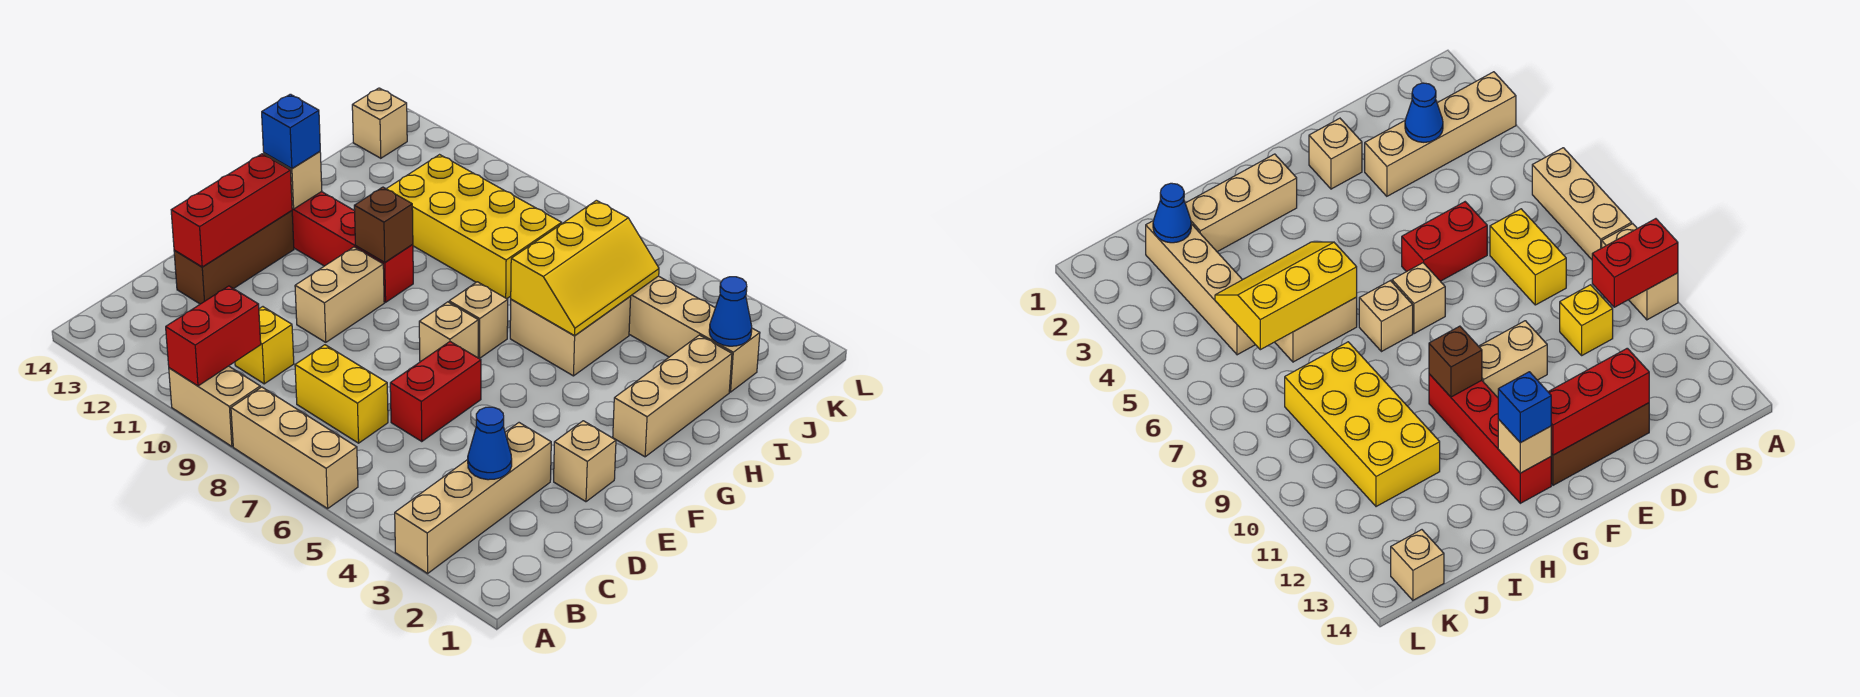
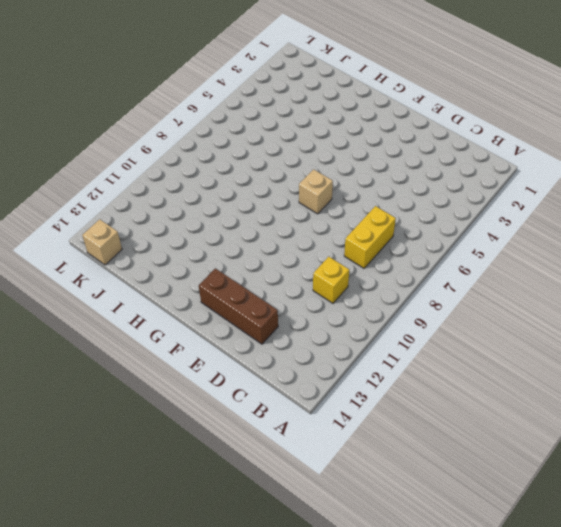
none -> tan 1x4 brick [395,423,551,573]
none -> tan 1x3 brick [231,387,358,509]
none -> tan 1x2 brick [169,366,260,446]

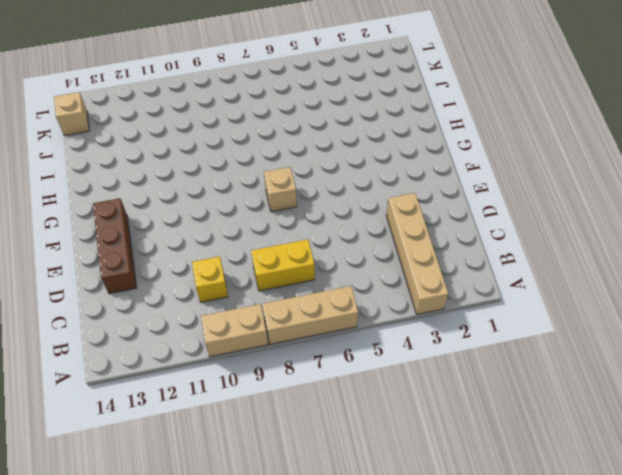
none -> red 1x2 brick [390,342,481,442]
none -> tan 1x1 brick [554,421,616,502]
none -> tan 1x2 brick [295,247,384,342]

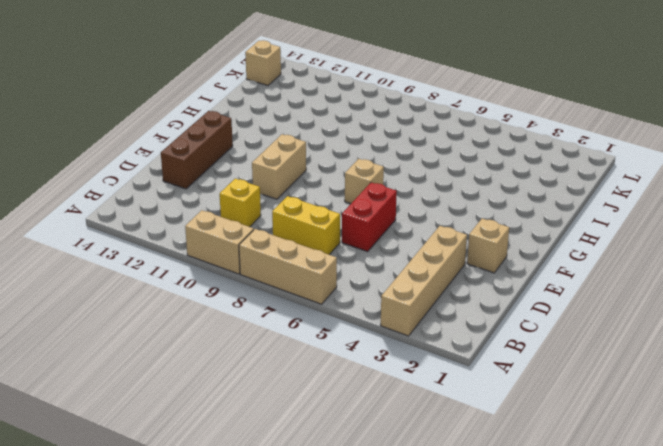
none -> tan 1x3 brick [613,335,732,457]
none -> tan 1x1 brick [449,282,508,358]
none -> red 1x4 brick [292,192,413,302]

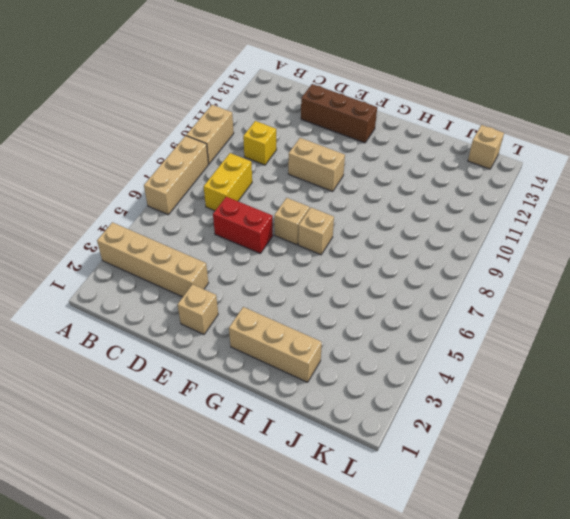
none -> red 1x4 brick [292,192,413,302]
none -> tan 2x2 brick [510,297,631,376]
none -> yellow 2x4 brick [387,155,562,299]

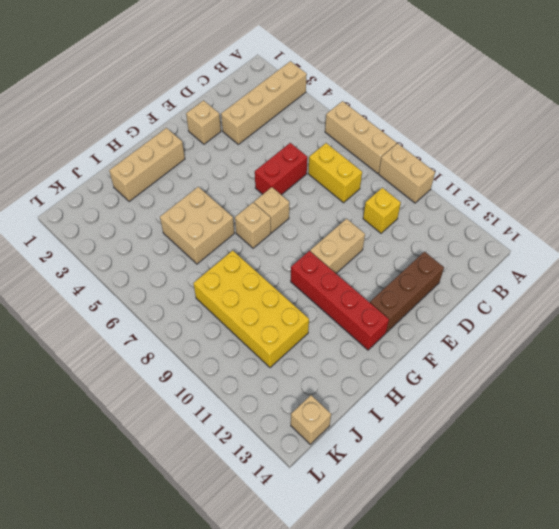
none -> tan 1x4 brick [629,276,760,392]
none -> red 1x2 brick [166,286,261,386]
none -> blue 1x1 cone [468,407,512,480]

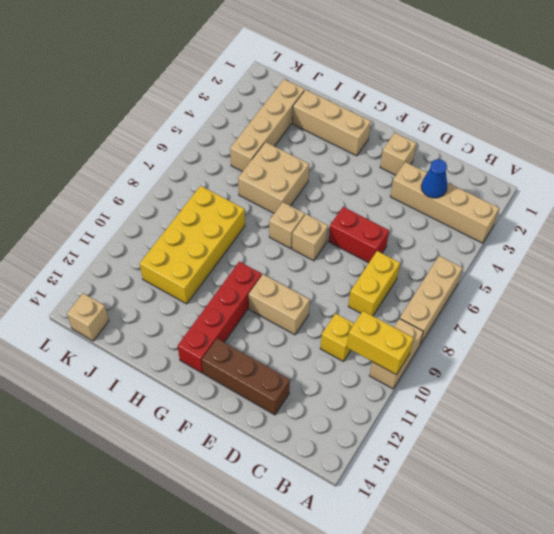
yellow 1x2 brick [347,311,413,375] -> red 1x2 brick [166,286,261,386]
none -> red 1x3 brick [171,154,292,267]
none -> brown 1x1 brick [354,187,413,262]
none -> tan 1x1 brick [264,152,322,209]

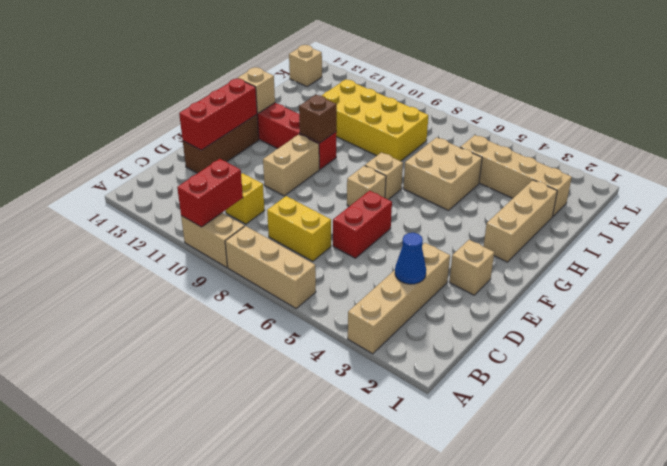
none -> yellow 2x3 slope [511,200,659,336]
none -> blue 1x1 cone [709,277,752,346]
none -> blue 1x1 brick [262,94,320,169]

